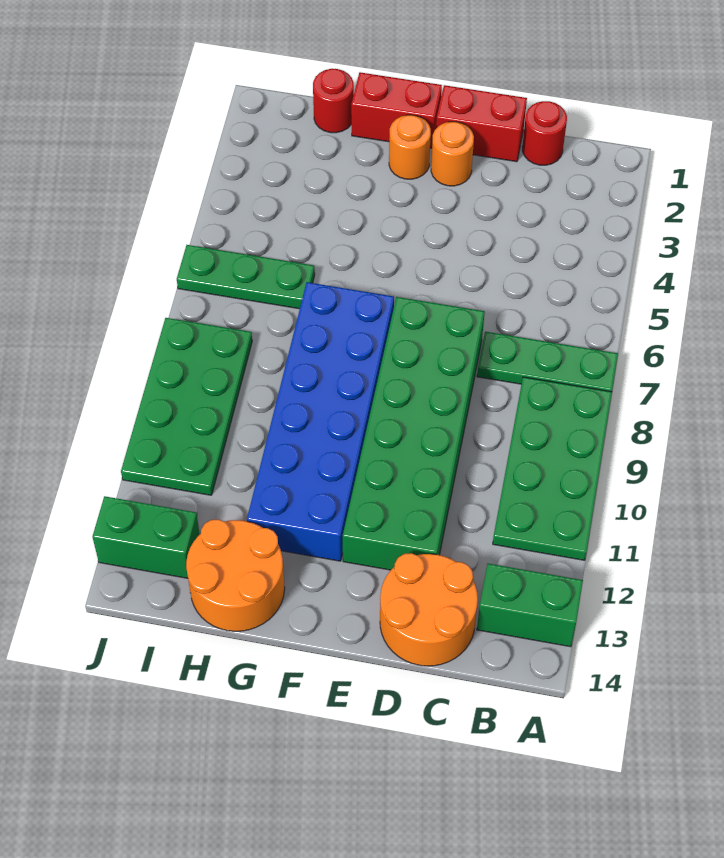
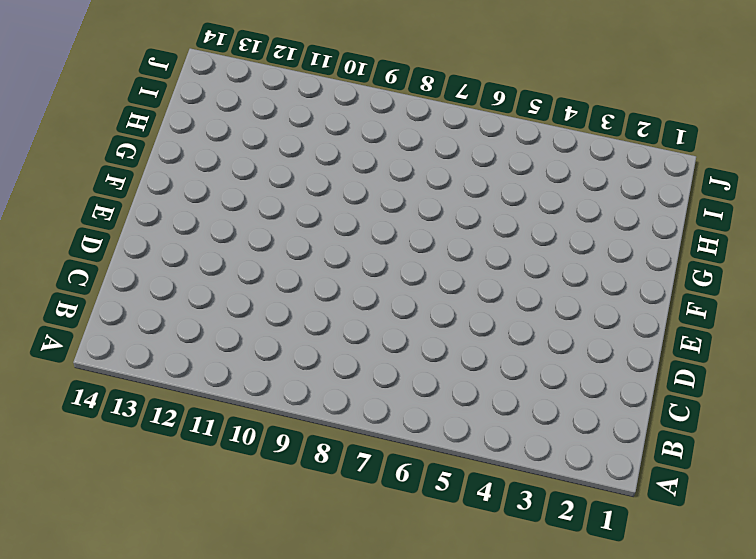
none -> green 1x3 plate [477,332,618,392]
none -> green 2x4 plate [493,377,612,560]
none -> green 1x2 brick [477,564,583,647]

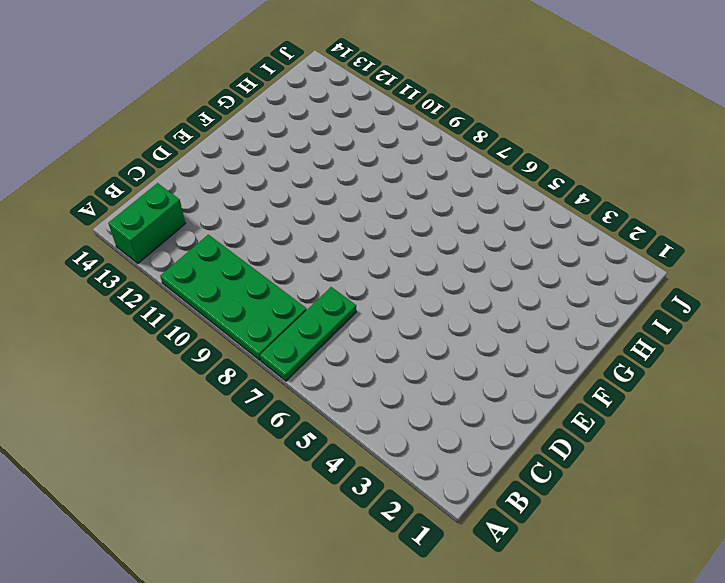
none -> red 1x1 round brick [522,101,567,165]
none -> orange 2x2 round brick [380,553,478,666]
none -> red 1x2 brick [436,85,527,162]

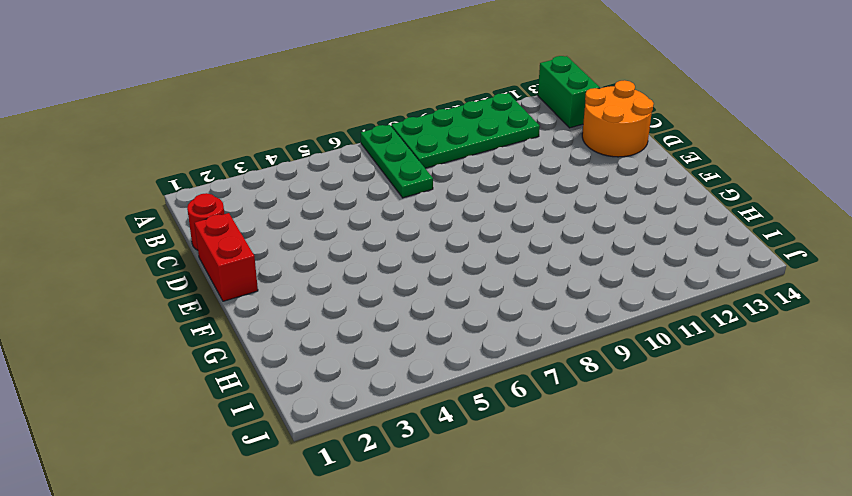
none -> green 2x6 brick [343,297,485,570]
none -> orange 1x1 round brick [431,122,474,186]
none -> red 1x2 brick [351,72,442,148]

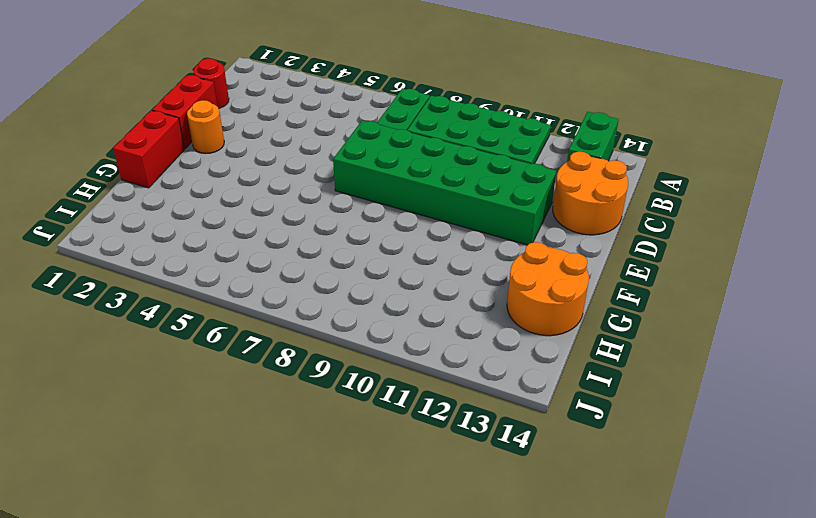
none -> orange 1x1 round brick [389,115,431,179]
none -> blue 2x6 brick [247,282,394,561]
none -> red 1x1 round brick [313,69,354,133]

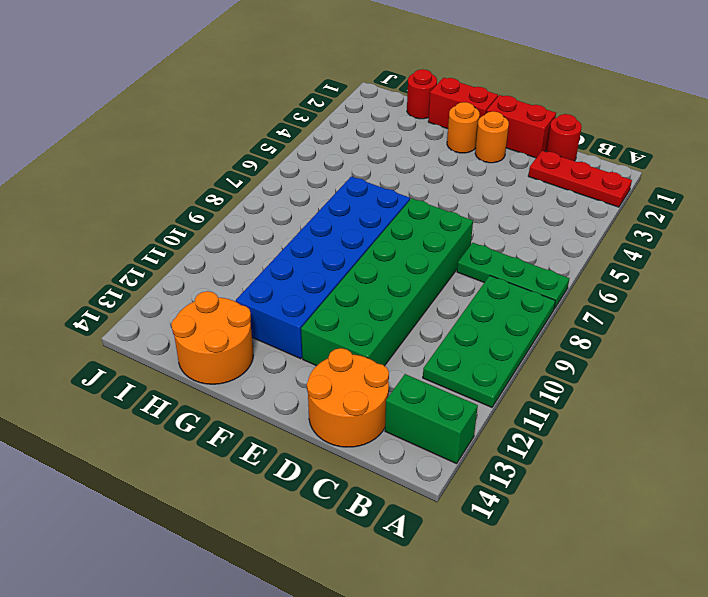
red 1x3 plate [528,151,632,207] -> none
none -> green 1x3 plate [177,245,315,309]
none -> green 2x4 plate [121,318,252,495]
none -> green 1x2 brick [93,496,200,578]

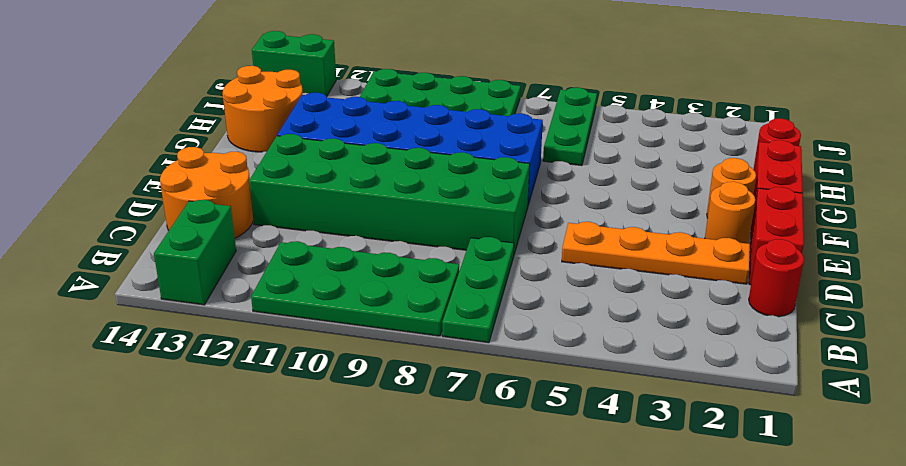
orange 1x4 plate [562,222,750,284] -> none
green 1x2 brick [252,31,336,96] -> green 1x2 brick turned to [93,496,200,578]

